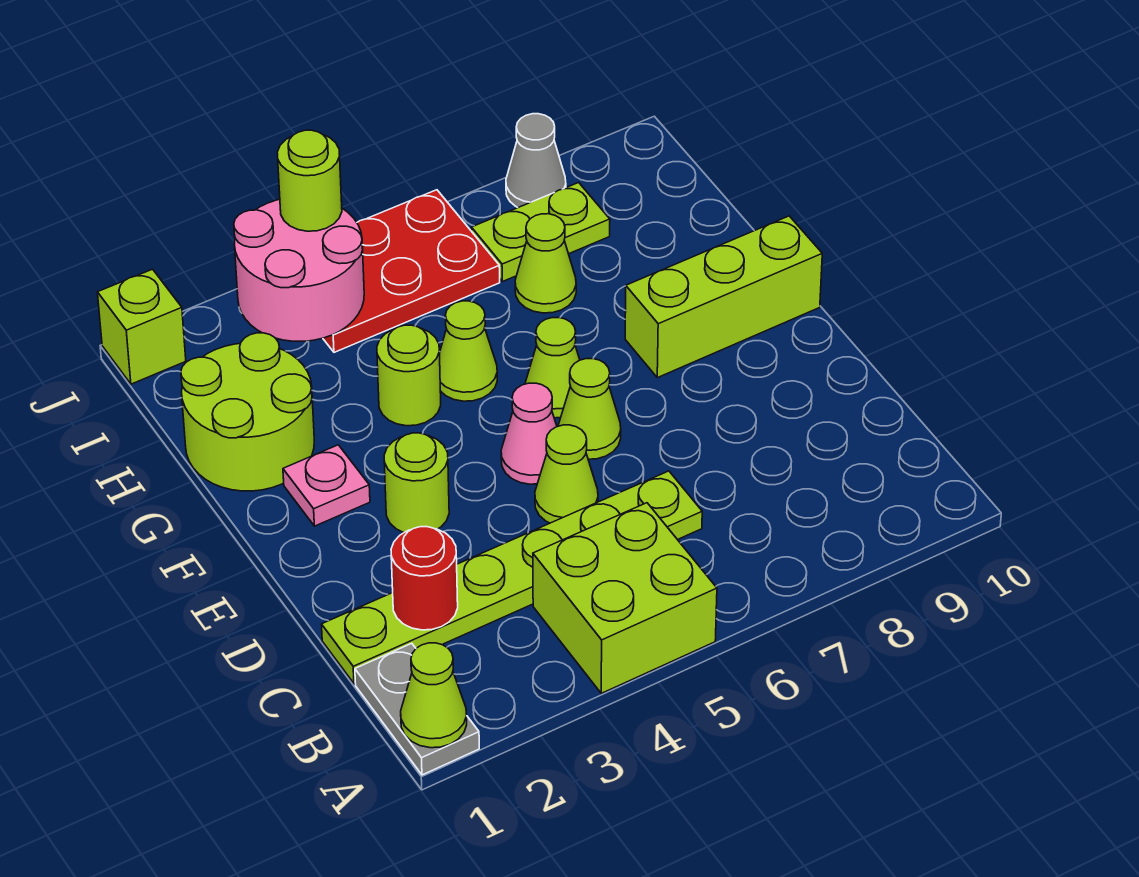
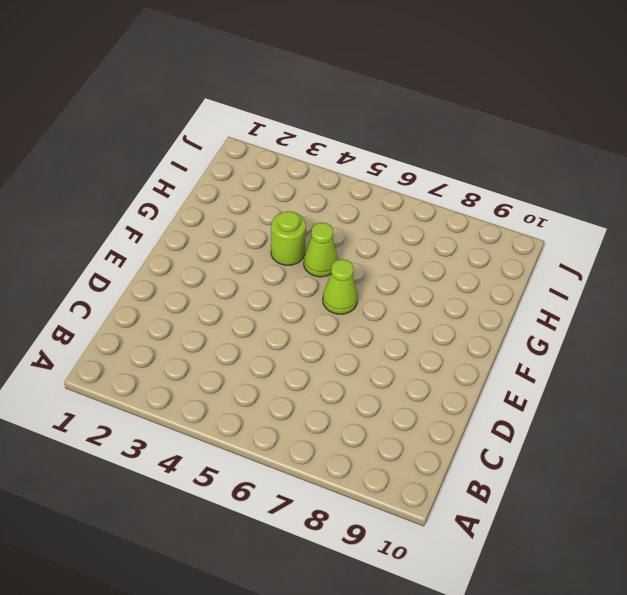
none -> grey 1x2 plate [355,643,479,775]
none -> lime 2x2 brick [533,503,717,693]
none -> lime 1x6 plate [322,471,702,684]

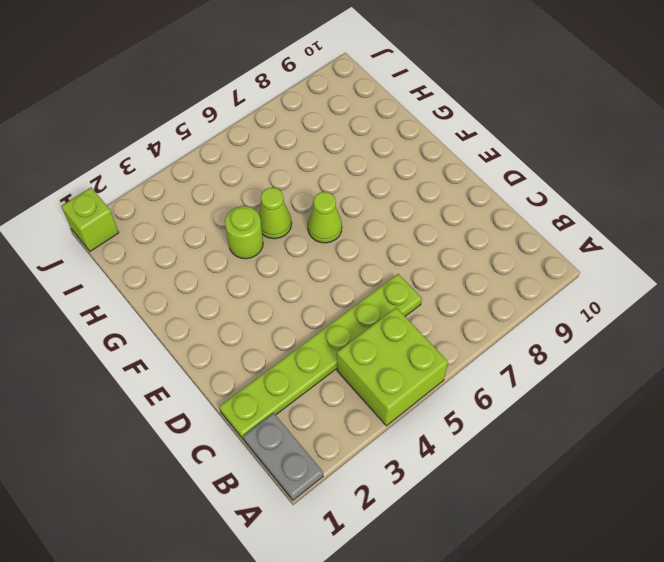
none -> lime 1x1 cone [535,425,598,523]
none -> lime 1x1 round brick [384,433,449,532]
none -> pink 1x1 cone [501,383,557,484]

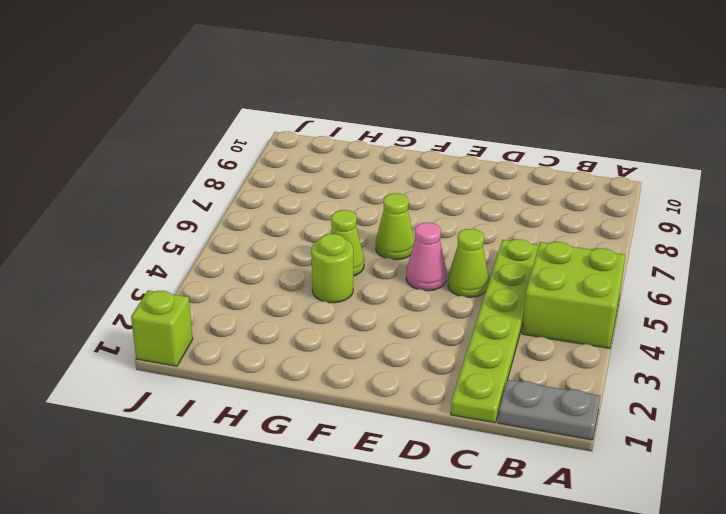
none -> lime 1x1 round brick [384,433,449,532]
none -> lime 1x1 cone [558,359,621,459]
none -> pink 1x1 plate [283,445,370,526]

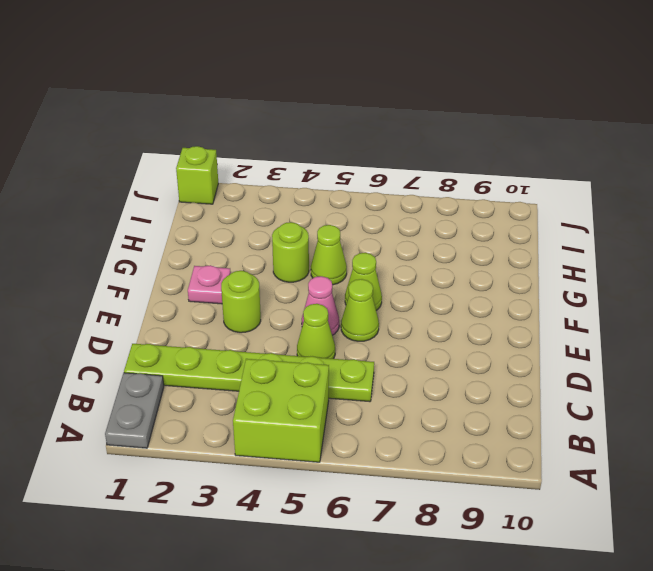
none -> lime 1x3 brick [625,216,822,378]
none -> lime 2x2 round brick [181,333,314,491]
none -> lime 1x1 cone [515,214,576,313]

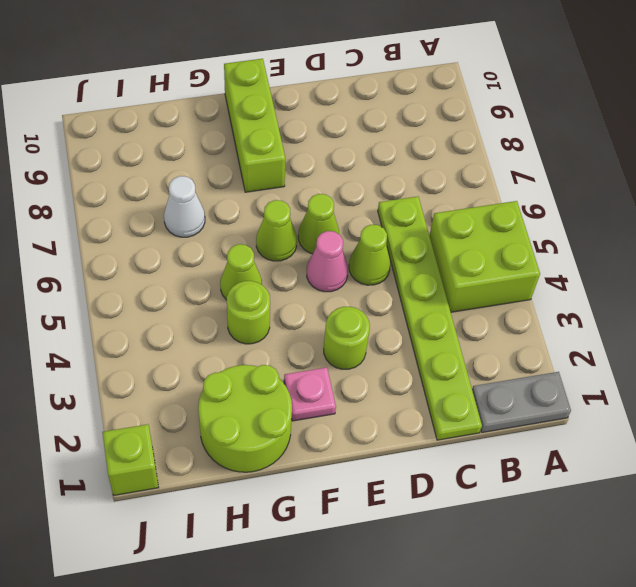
white 1x1 cone [164,176,205,237] -> lime 1x1 cone [515,214,576,313]
none -> red 2x3 plate [323,190,500,352]
none -> lime 1x2 plate [471,183,610,282]
none -> grey 1x1 cone [506,114,566,207]

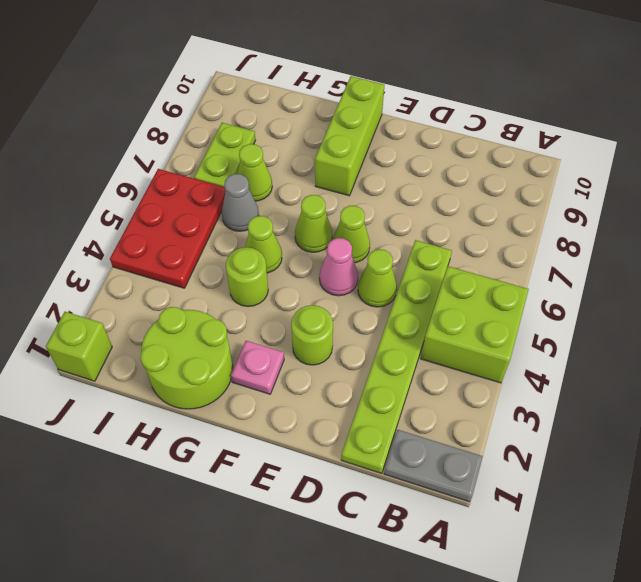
grey 1x1 cone [222,174,259,231] -> grey 1x1 cone moved to [506,114,566,207]
none -> lime 1x1 cone [401,643,467,748]
none -> red 1x1 round brick [391,527,458,630]
none -> pink 2x2 round brick [234,199,364,341]

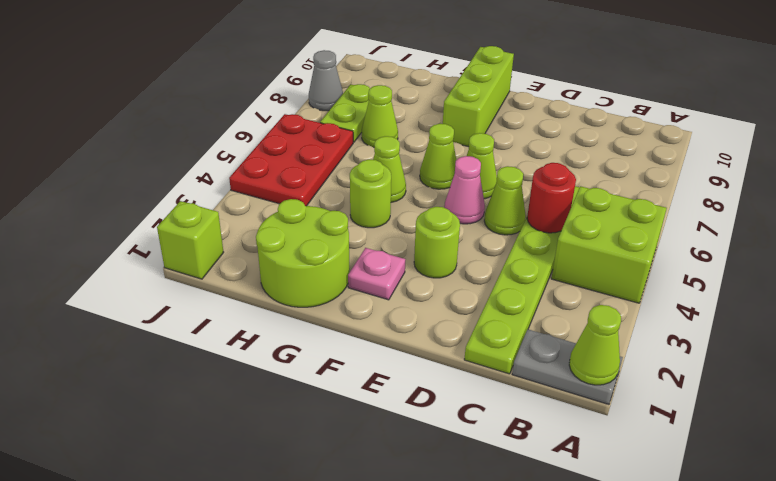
red 1x1 round brick [527,163,576,233] -> red 1x1 round brick moved to [391,527,458,630]
none -> pink 2x2 round brick [234,199,364,341]
none -> lime 1x1 round brick [277,130,342,231]

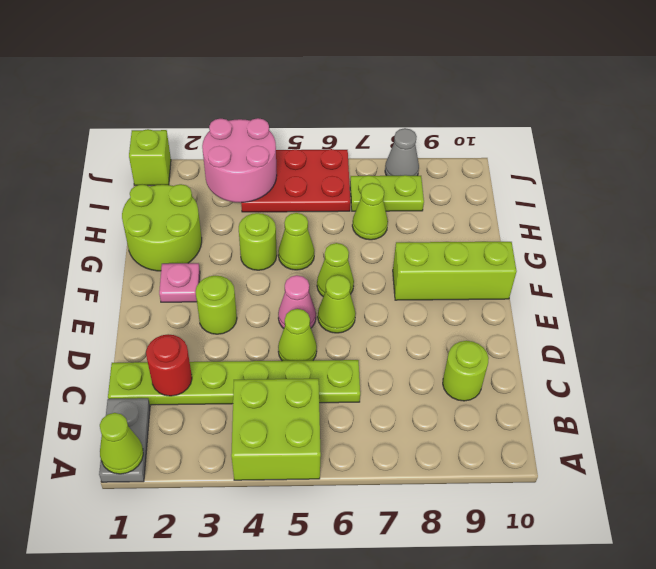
lime 1x1 round brick [443,341,489,401] -> lime 1x1 round brick moved to [277,130,342,231]

